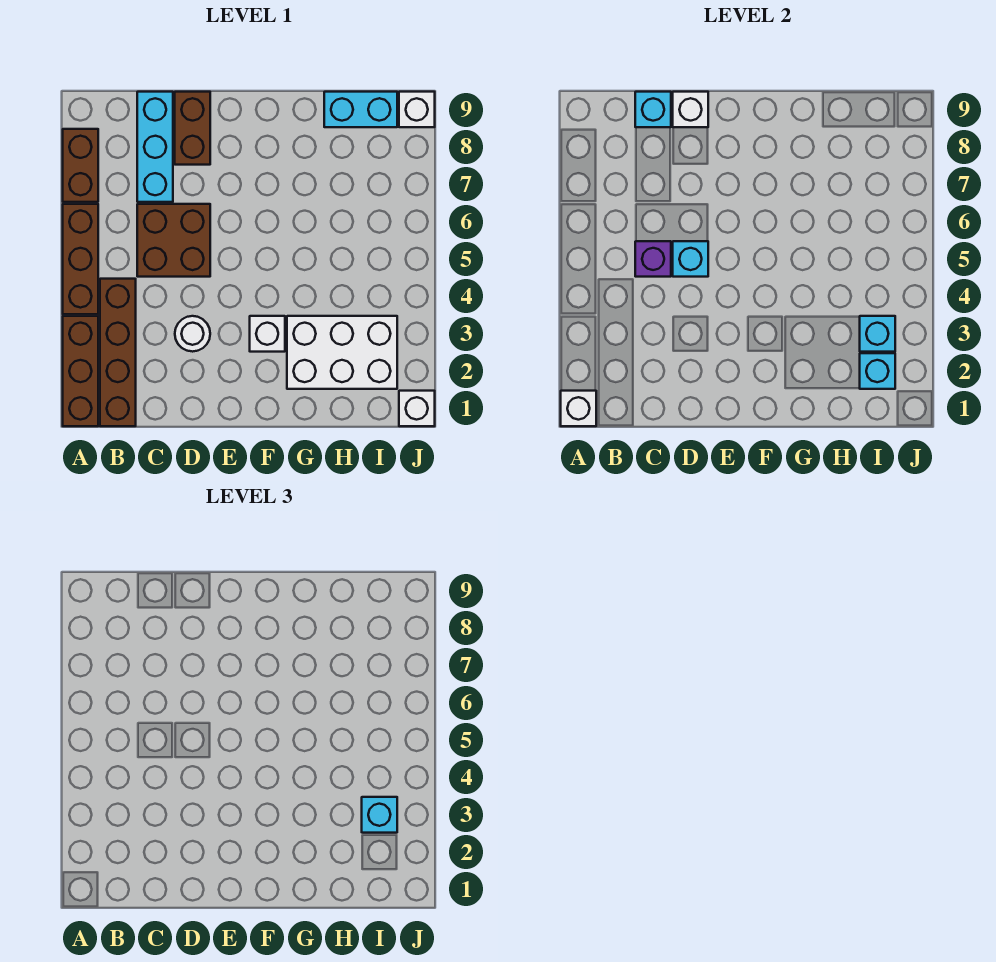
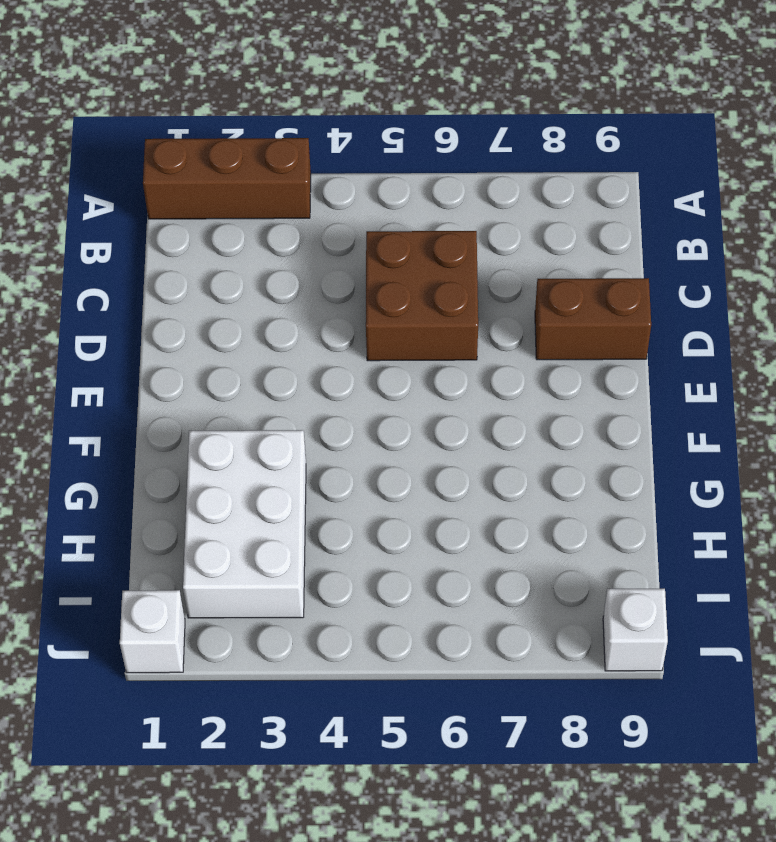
none -> brown 1x3 brick [63,204,98,314]
none -> brown 1x2 brick [63,129,98,202]
none -> brown 1x4 brick [100,279,136,426]

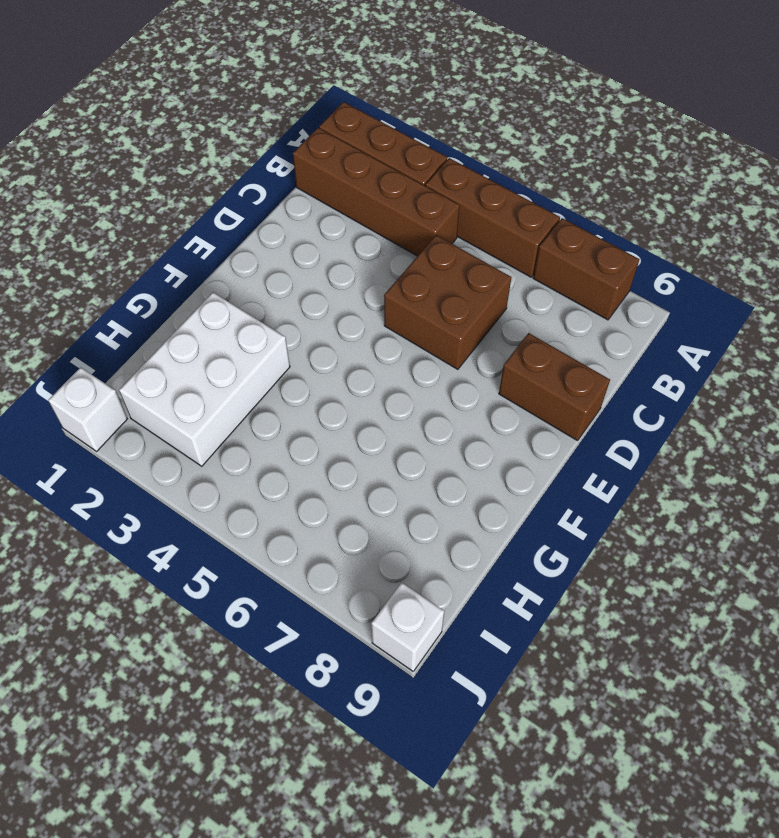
none -> cyan 1x3 brick [137,92,173,202]
none -> white 1x1 round brick [175,316,210,352]
none -> white 1x1 brick [250,316,285,352]

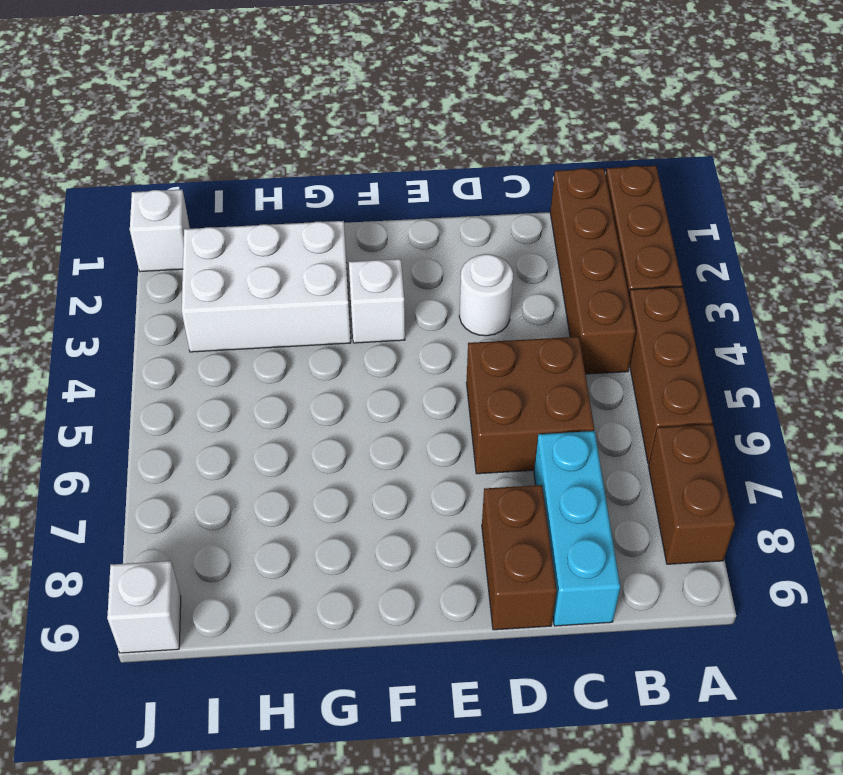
none -> cyan 1x2 brick [324,92,397,127]
none -> white 1x1 brick [561,391,596,426]
none -> purple 1x1 brick [635,241,671,277]

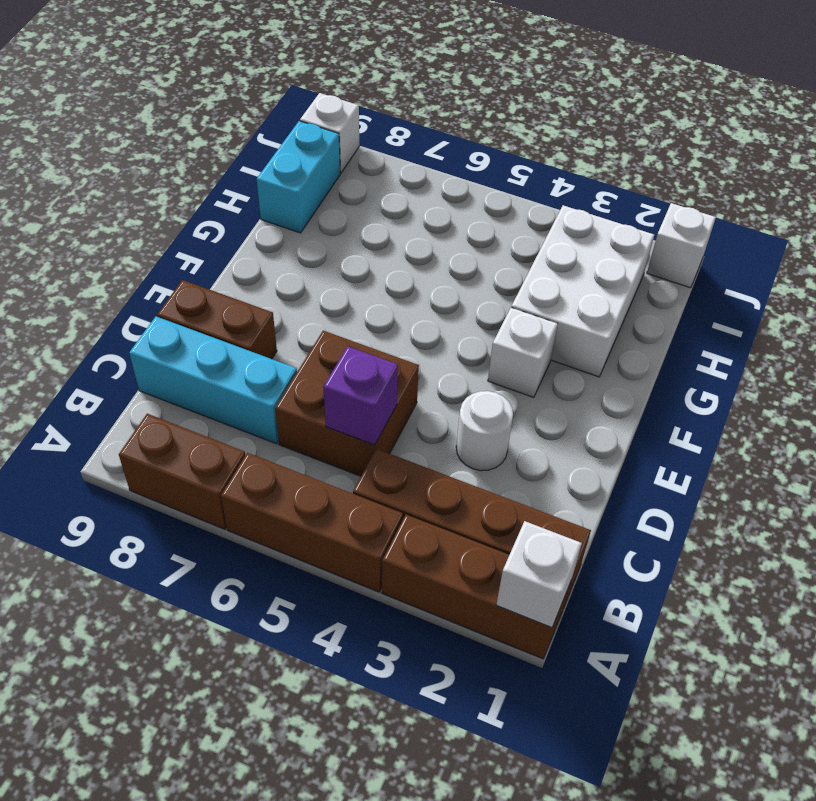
none -> cyan 1x1 brick [635,92,671,127]
none -> cyan 1x1 brick [673,241,708,277]
none -> white 1x1 brick [673,92,708,127]

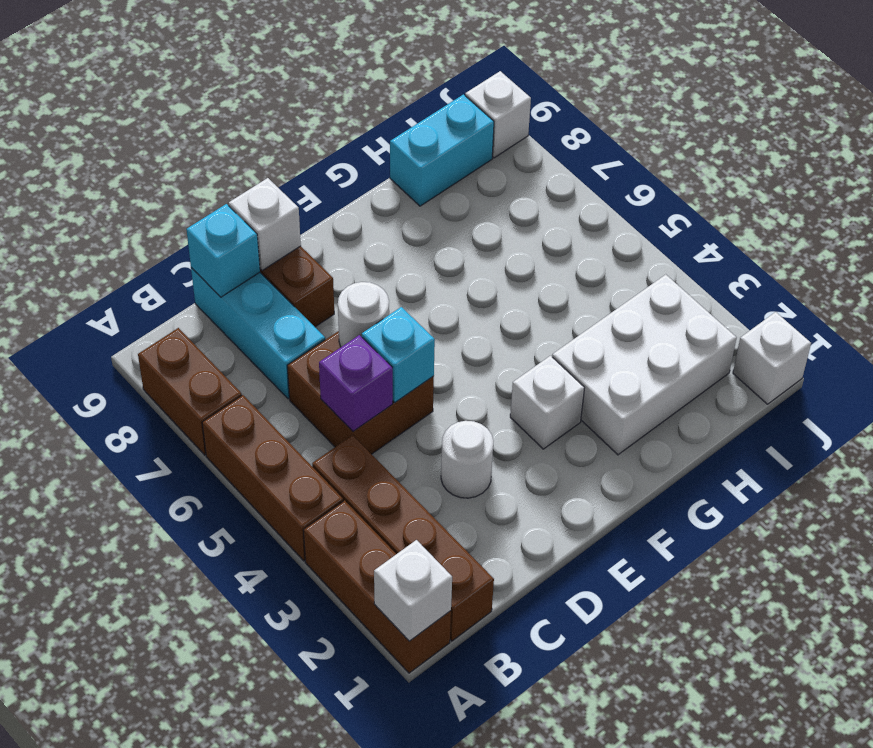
white 1x1 round brick [338,282,389,347] -> none
none -> cyan 1x1 brick [860,353,895,389]
none -> cyan 1x1 brick [860,316,895,352]
none -> cyan 1x1 brick [362,797,397,833]

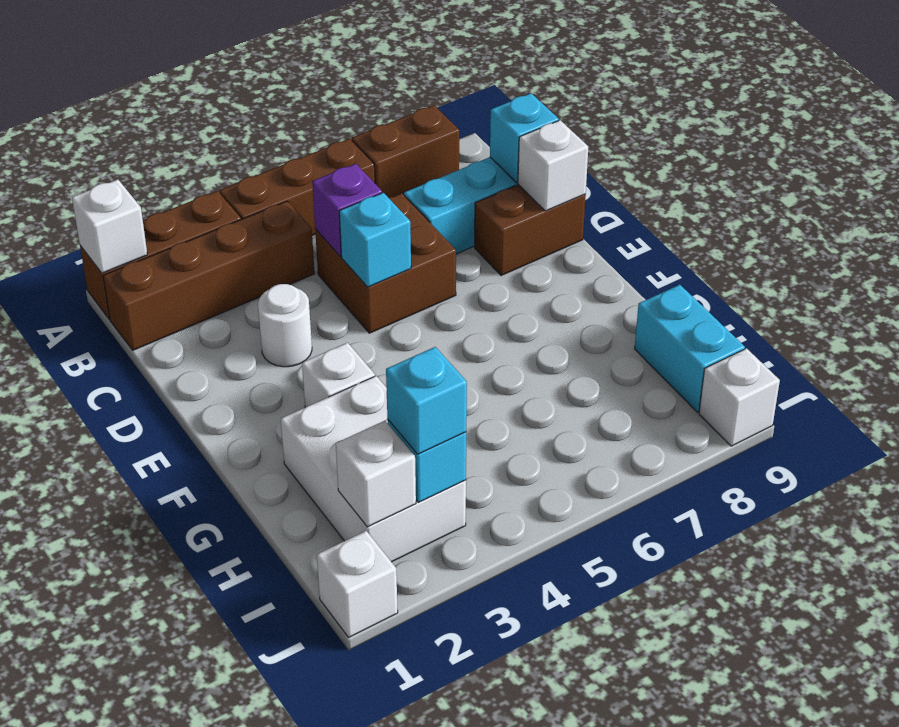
white 1x1 brick [336,421,416,527] -> cyan 1x1 brick [860,353,895,389]

